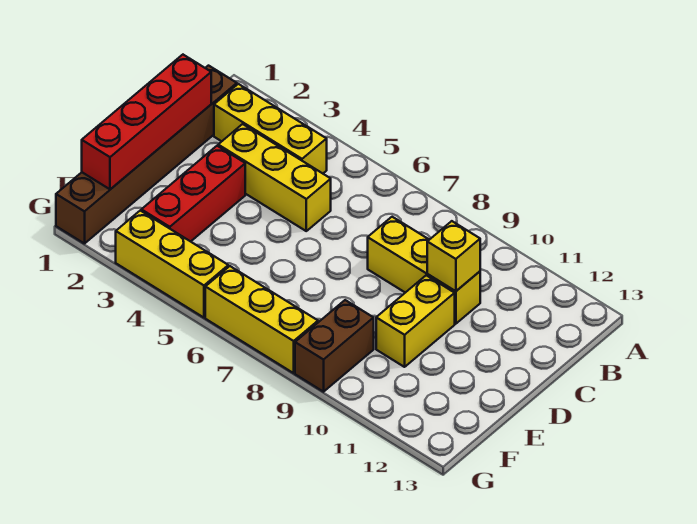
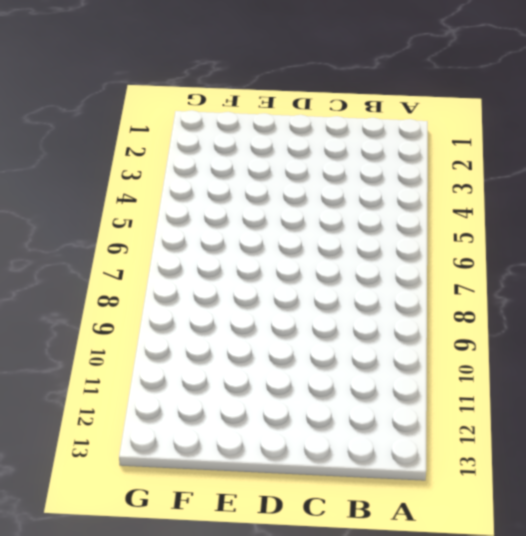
none -> brown 1x6 brick [56,66,237,244]
none -> yellow 1x3 brick [214,84,327,173]

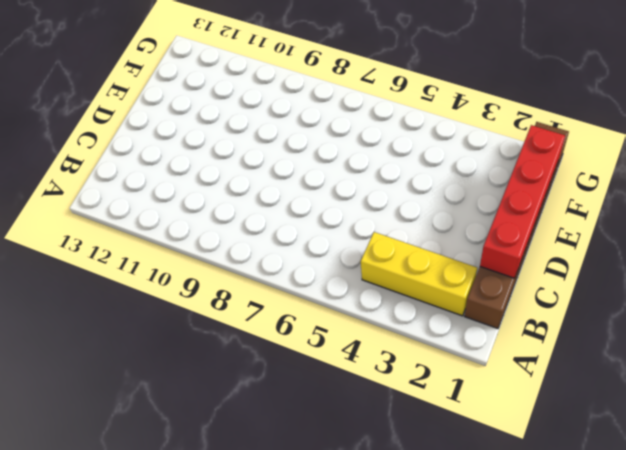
none -> yellow 1x3 brick [218,124,331,231]
none -> yellow 1x3 brick [368,217,480,324]

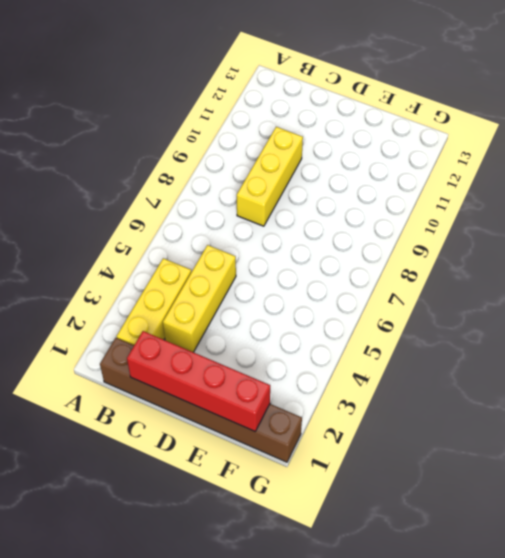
none -> red 1x3 brick [141,146,245,242]
none -> yellow 1x2 brick [376,275,455,367]

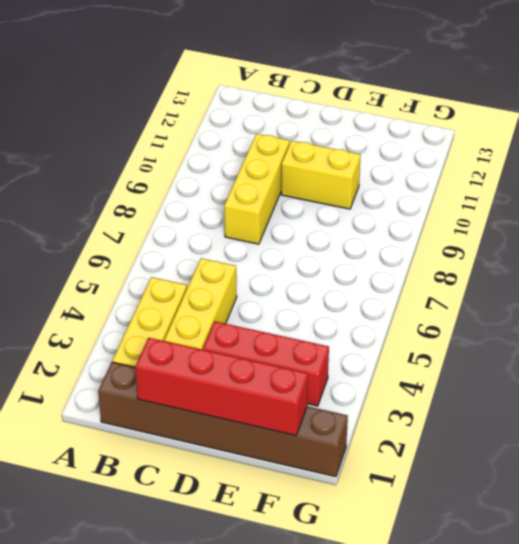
none -> brown 1x2 brick [295,300,374,392]
none -> yellow 1x3 brick [116,211,228,318]

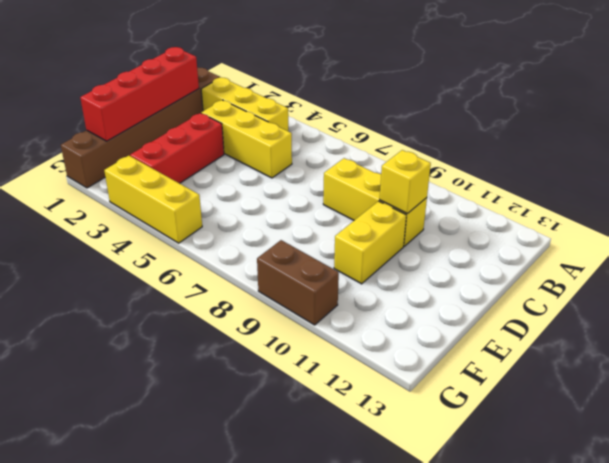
brown 1x2 brick [257,240,339,325] -> brown 1x2 brick turned to [295,300,374,392]
none -> yellow 1x3 brick [205,266,318,373]

